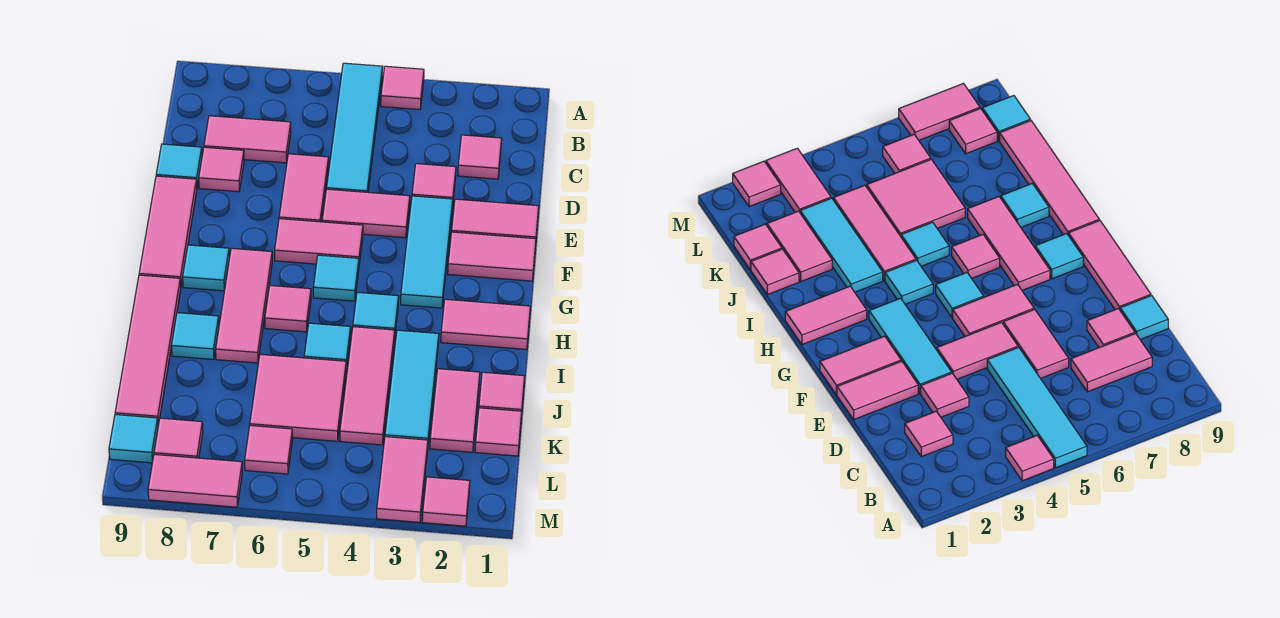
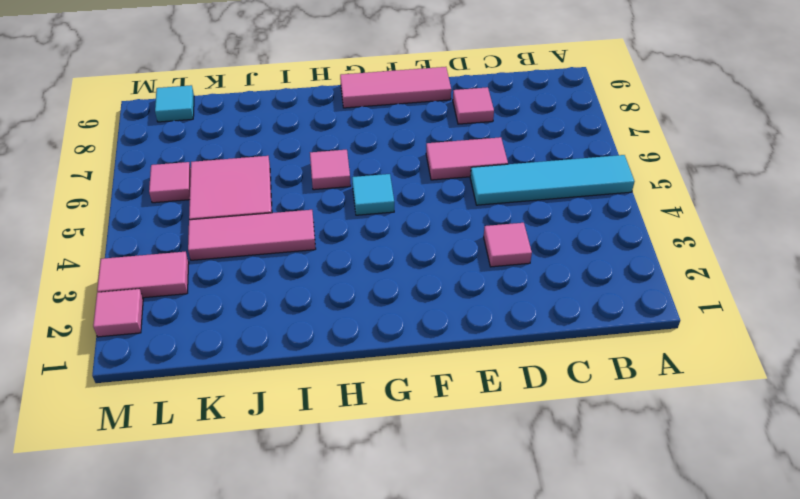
none -> pink 1x1 tile [381,66,424,110]
none -> pink 1x1 tile [458,135,502,179]
none -> pink 1x2 tile [204,116,291,163]
none -> cyan 1x1 tile [156,144,202,186]

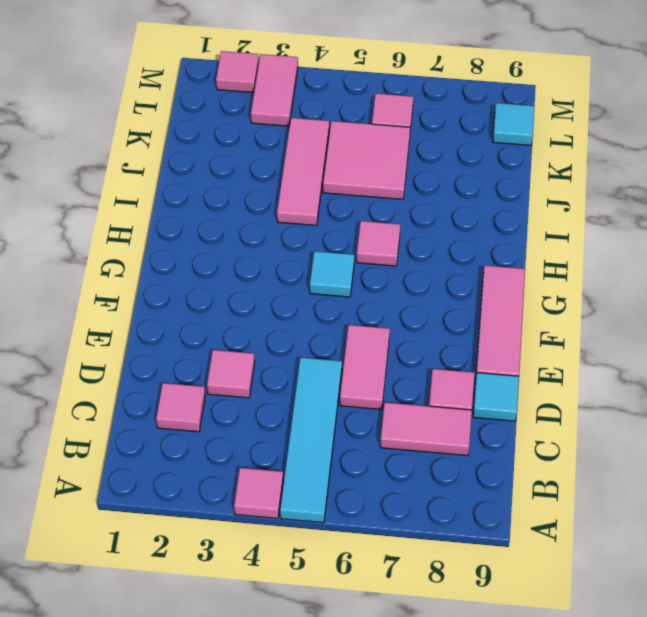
none -> pink 1x2 tile [452,199,539,239]
none -> cyan 1x3 tile [401,196,453,308]
none -> pink 1x2 tile [322,189,410,238]
none -> pink 1x2 tile [448,232,536,281]

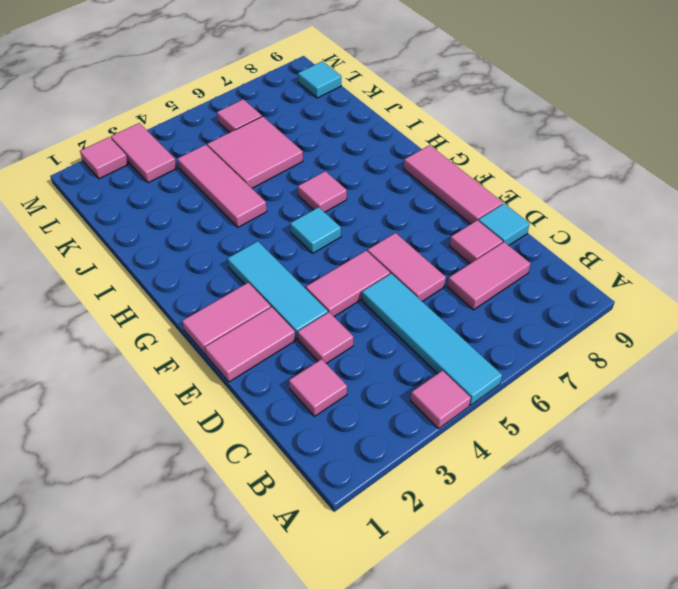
none -> pink 1x2 tile [275,219,363,264]
none -> pink 1x3 tile [216,248,272,363]
none -> cyan 1x1 tile [183,245,229,291]
none -> pink 1x2 tile [441,299,530,350]

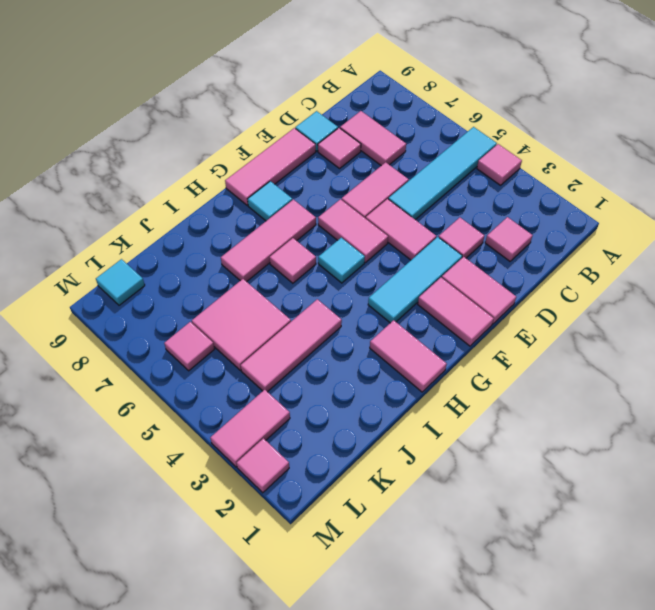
none -> cyan 1x1 tile [353,292,399,339]
none -> pink 1x4 tile [115,275,181,425]
none -> cyan 1x3 tile [385,330,439,441]
none -> cyan 1x1 tile [304,323,351,369]

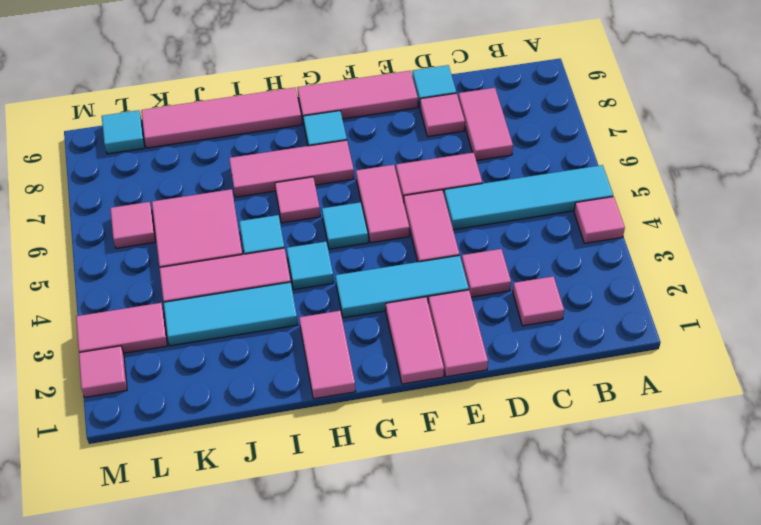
none -> cyan 1x1 tile [171,313,219,360]
none -> pink 1x1 tile [479,372,525,411]
none -> pink 1x2 tile [430,369,480,452]
none -> pink 1x1 tile [475,408,522,456]

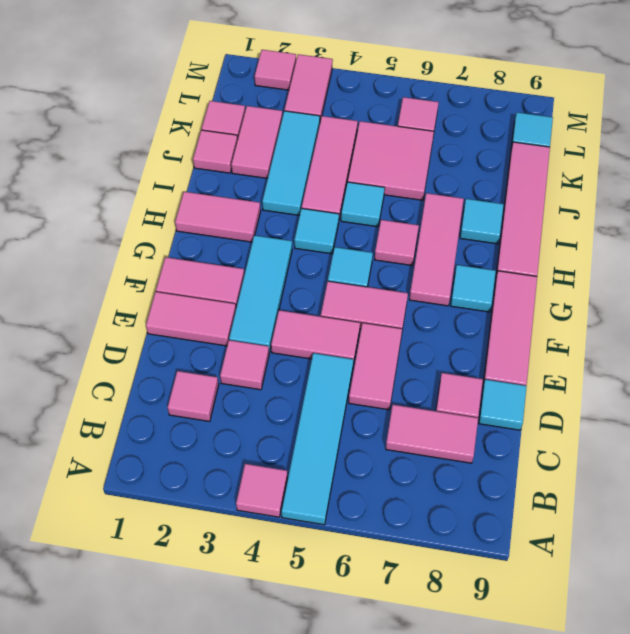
none -> pink 1x1 tile [154,418,203,458]
none -> pink 1x2 tile [148,454,242,507]

